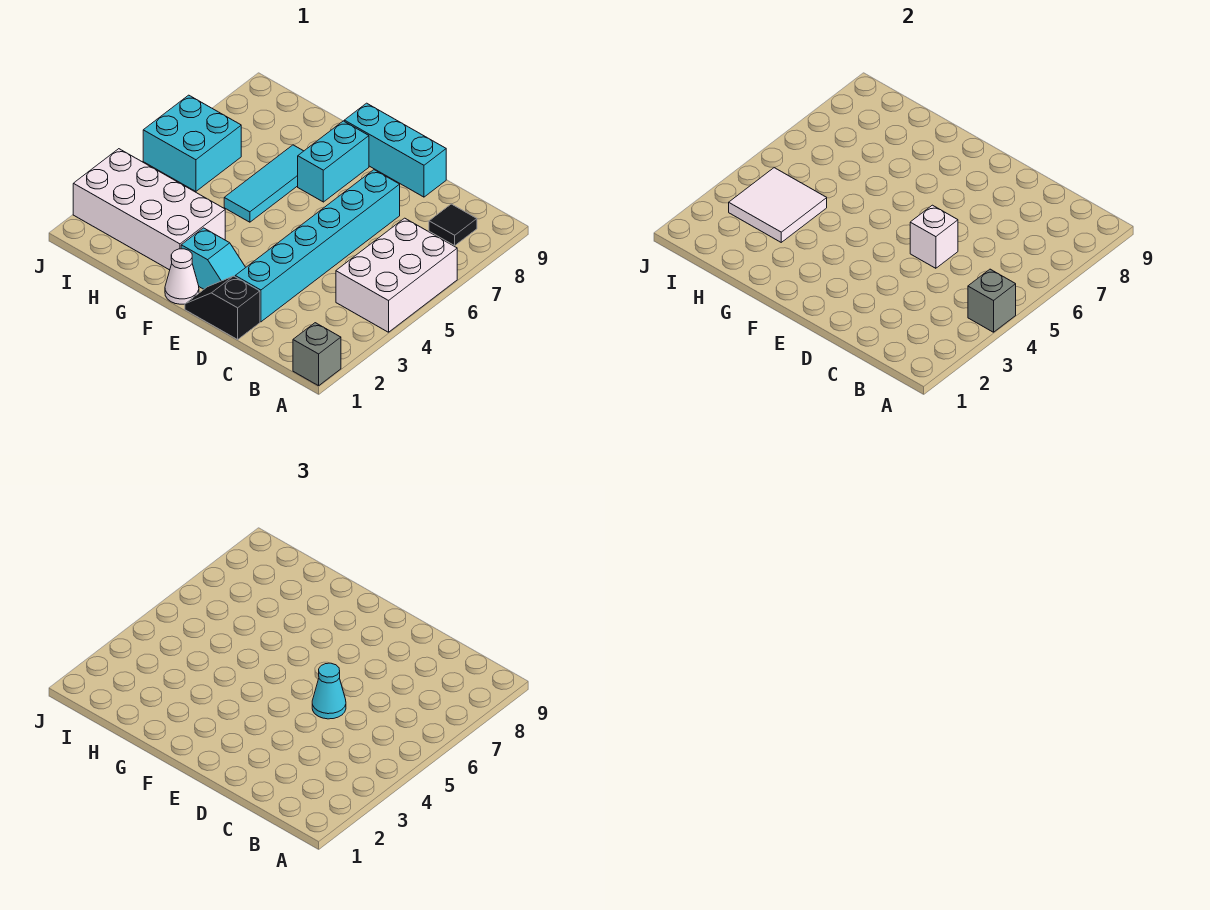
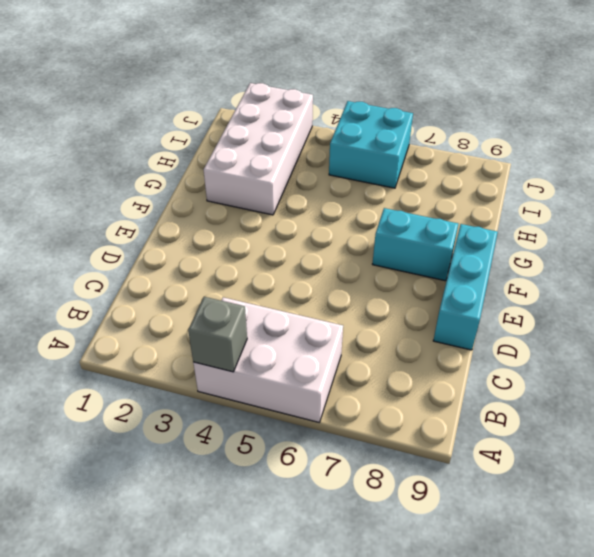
none -> grey 1x1 brick [293,323,341,386]
none -> black 1x1 tile [429,204,477,246]
none -> black 1x2 slope [185,276,260,340]

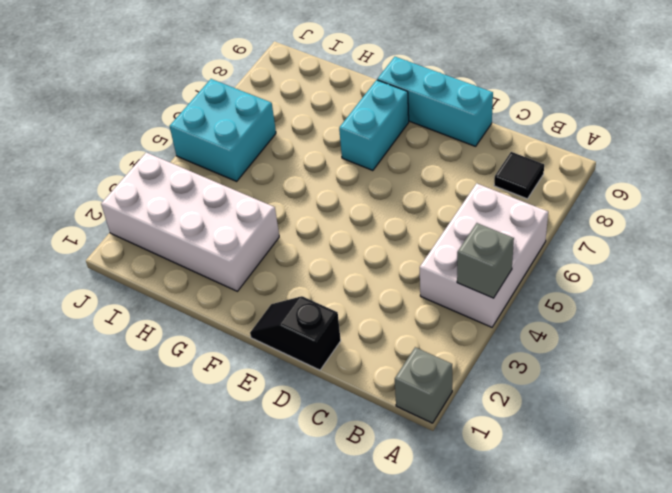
none -> cyan 1x6 brick [235,170,400,322]
none -> cyan 1x2 slope [181,228,246,289]
none -> white 1x1 cone [165,249,199,304]

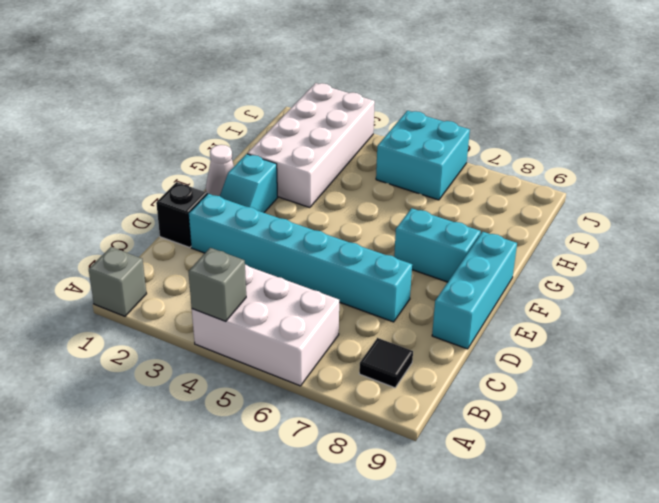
none -> cyan 1x3 tile [224,145,303,222]
none -> white 1x1 brick [910,205,958,268]
none -> white 2x2 tile [729,168,827,242]

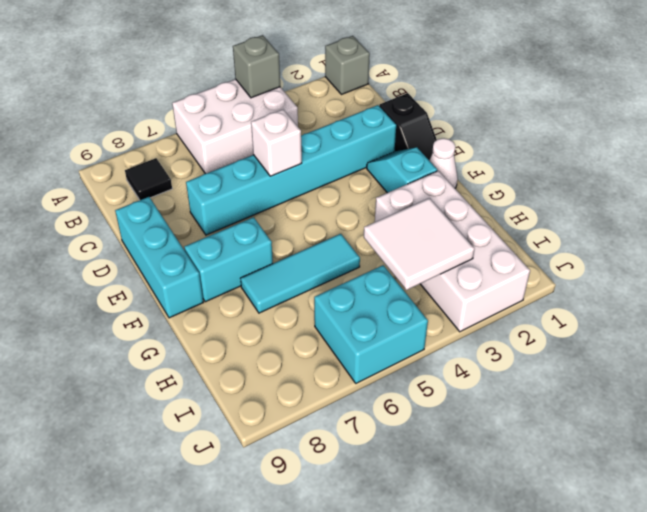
none -> cyan 1x1 cone [312,663,346,719]

